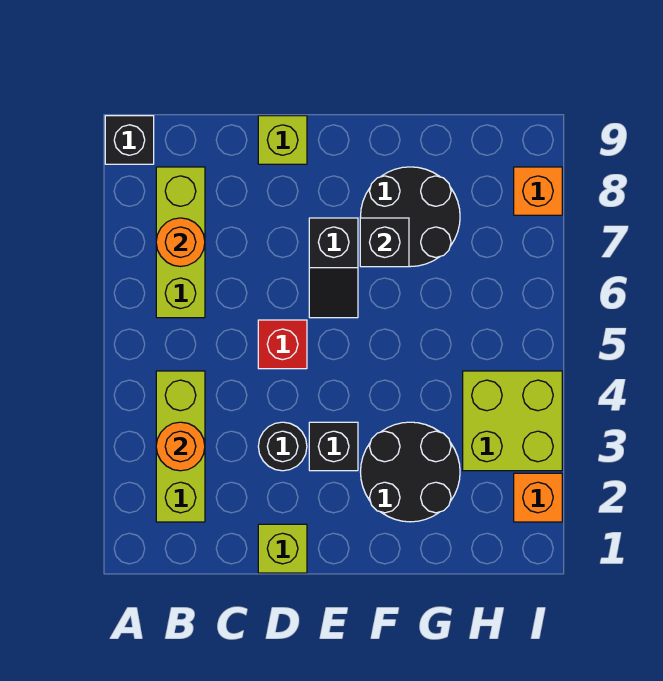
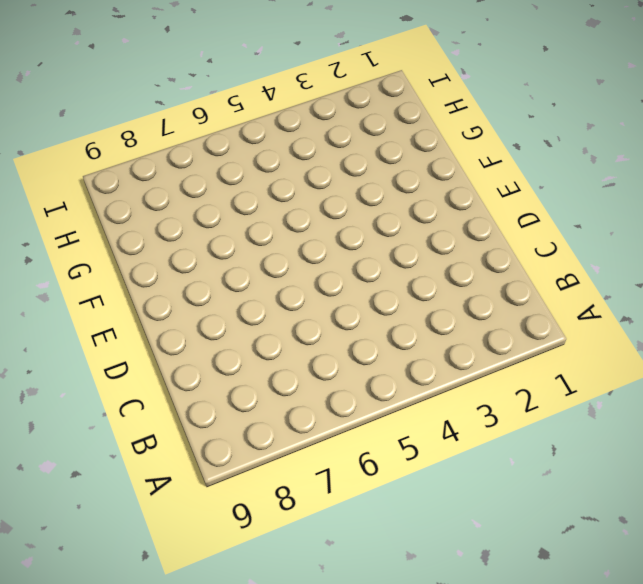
none -> black 1x1 brick [105,116,154,164]
none -> lime 1x3 brick [156,371,205,522]
none -> lime 1x3 brick [156,167,205,318]

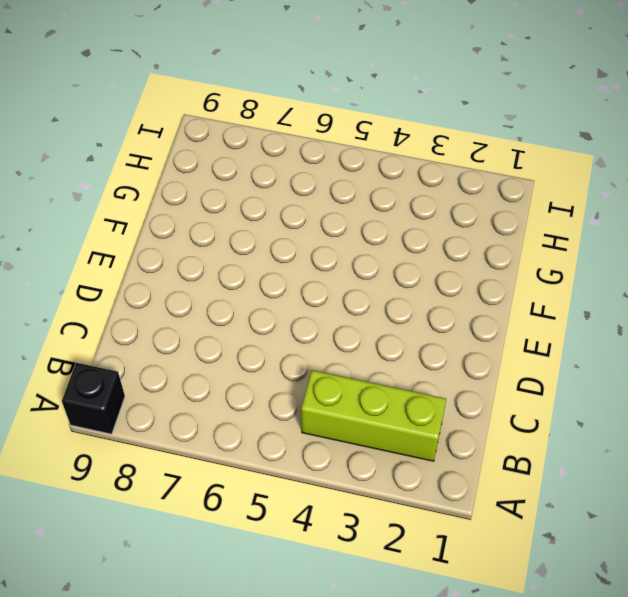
none -> lime 1x3 brick [156,167,205,318]
none -> lime 1x1 brick [258,524,307,573]
none -> black 1x1 round brick [258,422,307,471]

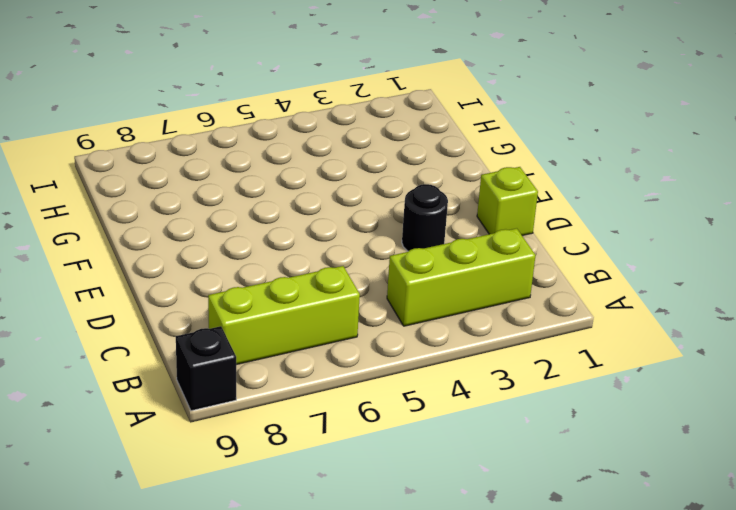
none -> red 1x1 brick [258,320,307,369]
none -> lime 1x1 brick [258,116,307,164]
none -> black 1x1 brick [309,422,358,471]

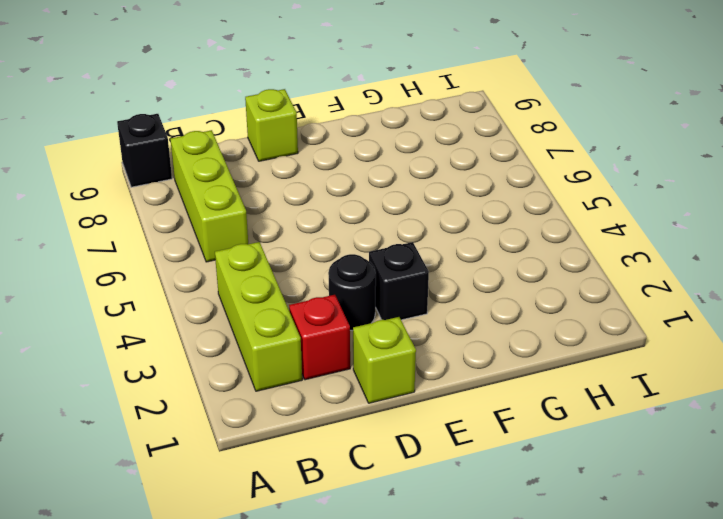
red 1x1 brick [289,295,350,380] -> red 1x1 brick moved to [258,320,307,369]
none -> black 1x2 slope [309,218,358,318]
none -> black 2x2 round brick [361,422,460,522]
none -> black 2x2 round brick [361,167,460,267]

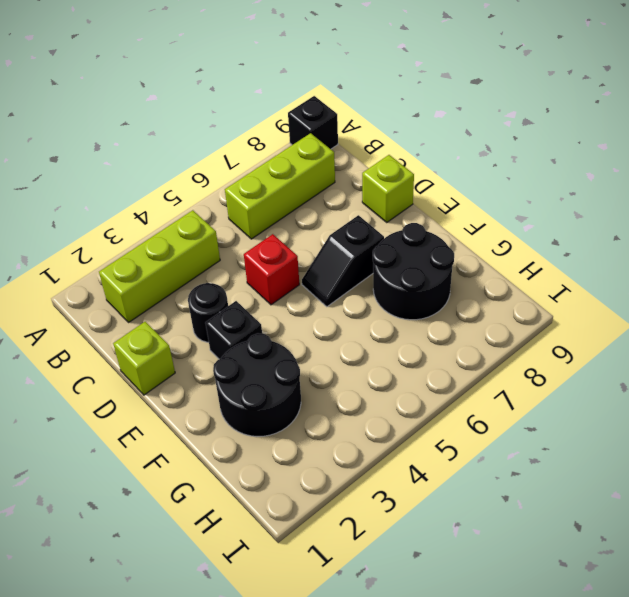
none -> lime 2x2 brick [463,371,562,471]
none -> orange 1x1 brick [514,473,562,522]
none -> orange 1x1 brick [514,167,562,215]

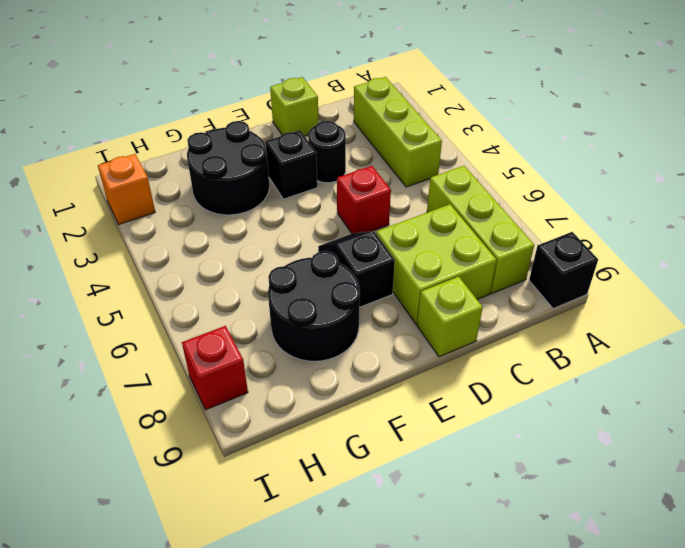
lime 2x2 brick [376,204,496,324] -> lime 2x2 brick moved to [463,371,562,471]
red 1x1 brick [182,326,248,410] -> orange 1x1 brick [514,167,562,215]
none -> orange 1x1 round brick [156,422,205,471]
none -> orange 1x1 round brick [156,218,205,267]
none -> black 1x1 brick [360,218,409,267]

